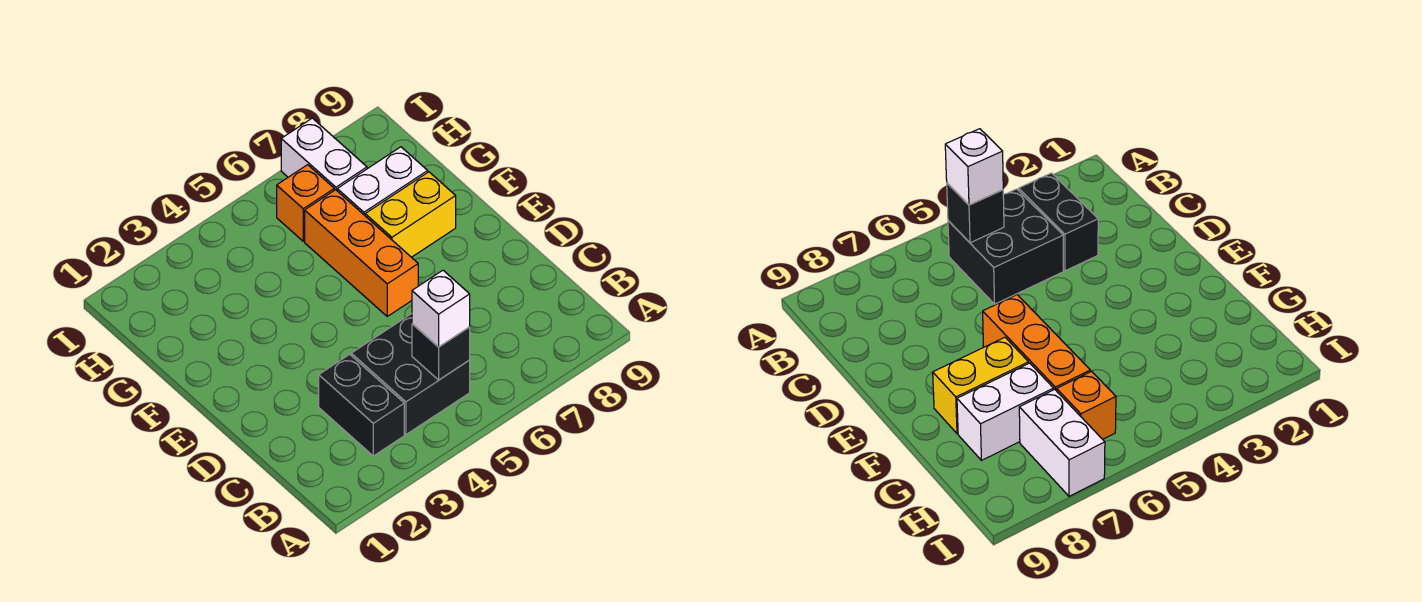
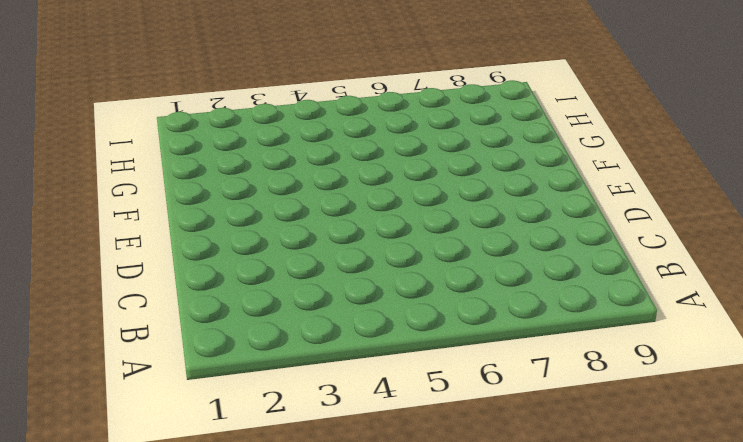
none -> black 1x2 brick [319,354,404,456]
none -> black 2x2 brick [351,314,470,434]

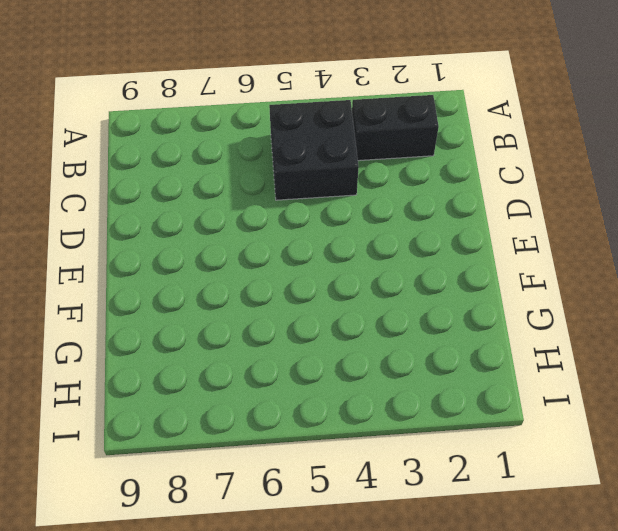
black 1x2 brick [352,95,439,161] -> black 1x2 brick turned to [319,354,404,456]
none -> orange 1x3 brick [305,190,418,316]
none -> yellow 1x2 brick [365,172,456,257]

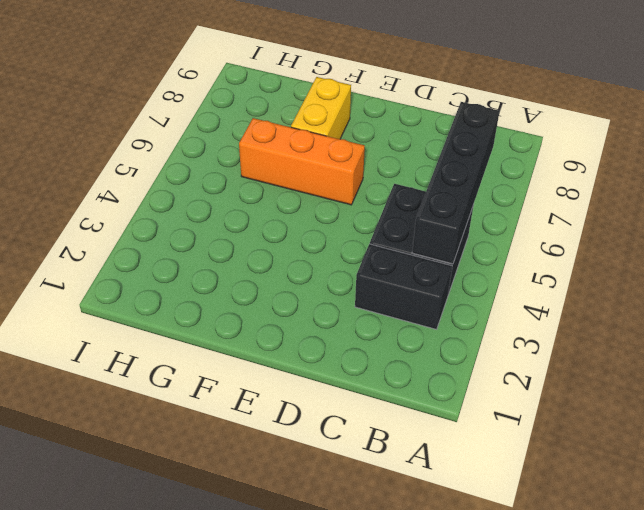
black 1x4 brick [412,102,500,264] -> black 1x1 brick [412,324,470,380]
none -> white 1x2 brick [337,147,428,215]
none -> orange 1x1 brick [277,165,334,241]

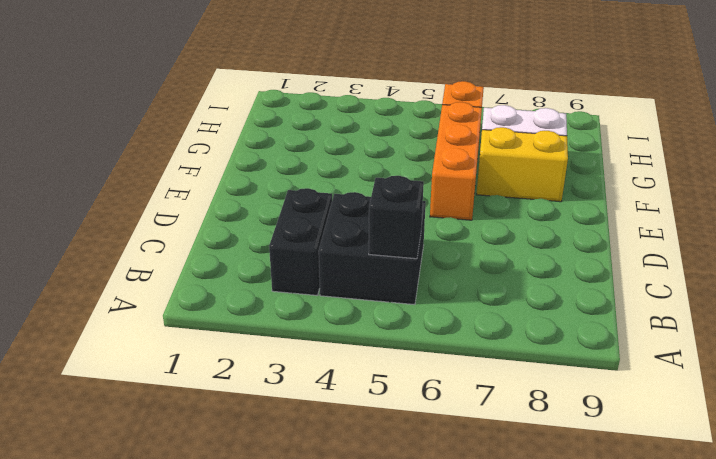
none -> white 1x2 brick [281,118,367,190]
none -> white 1x1 brick [412,270,470,347]

